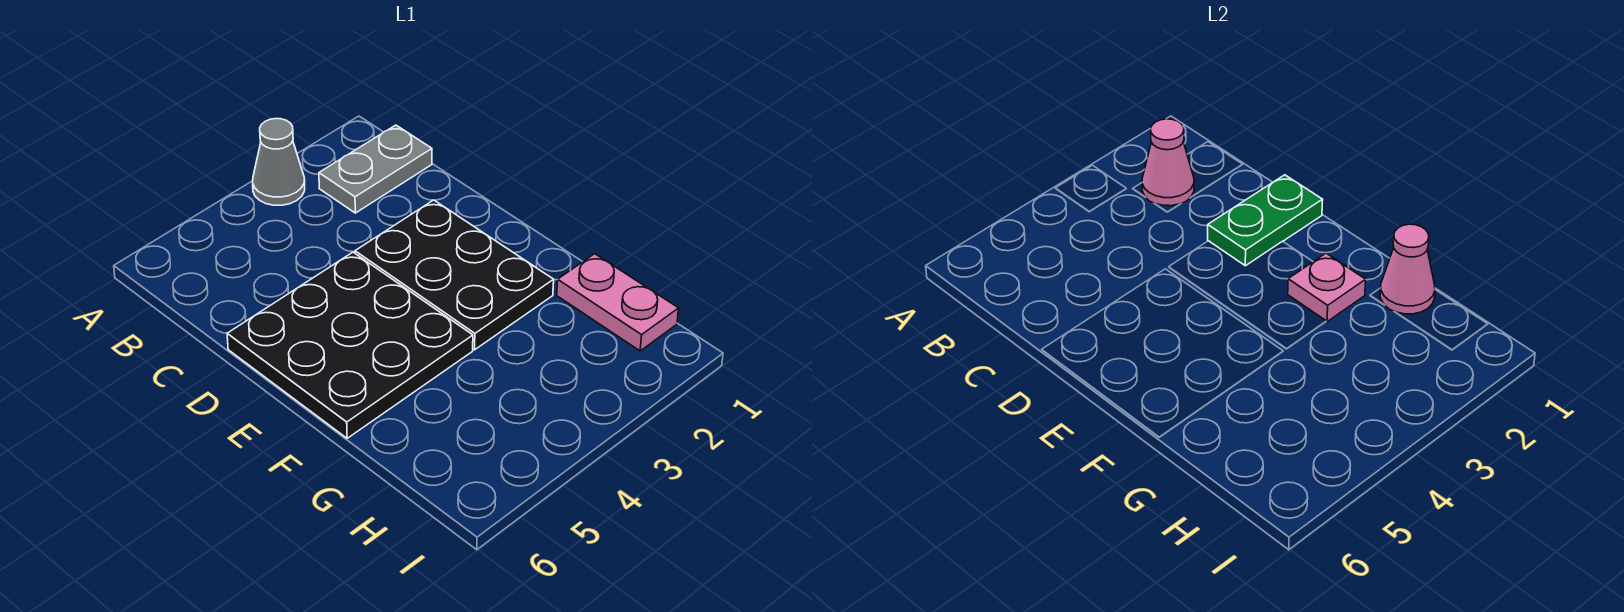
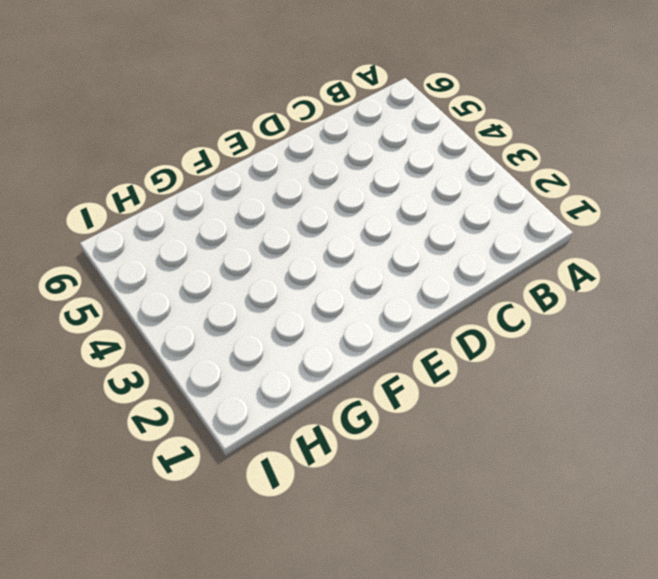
none -> grey 1x1 cone [253,119,305,205]
none -> grey 1x2 plate [319,125,432,213]

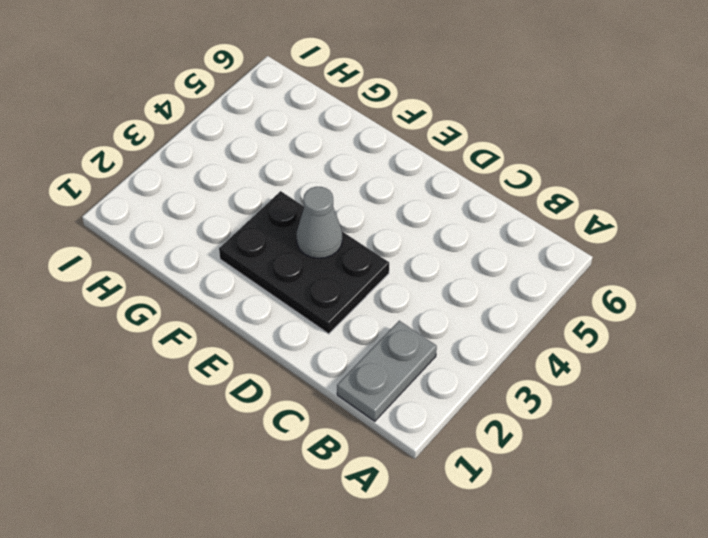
grey 1x1 cone [296,187,342,258] -> grey 1x1 cone moved to [253,119,305,205]
none -> black 3x3 plate [227,252,473,438]
none -> pink 1x2 plate [557,254,679,351]

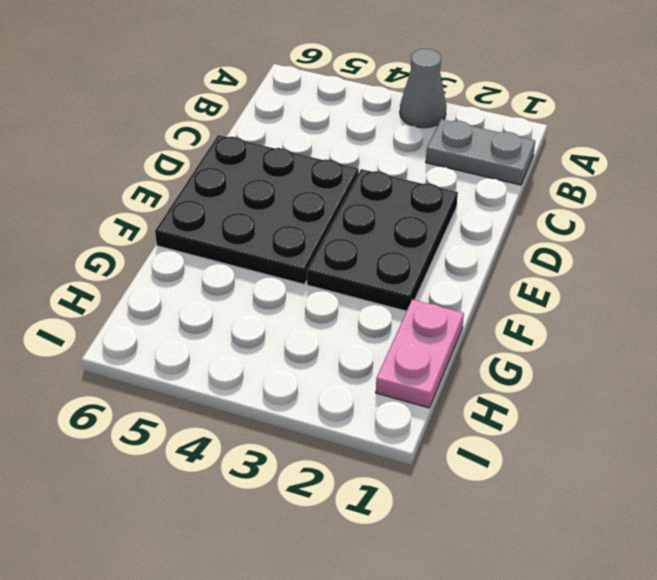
none -> pink 1x1 cone [1142,119,1194,206]
none -> green 1x2 plate [1208,175,1323,266]

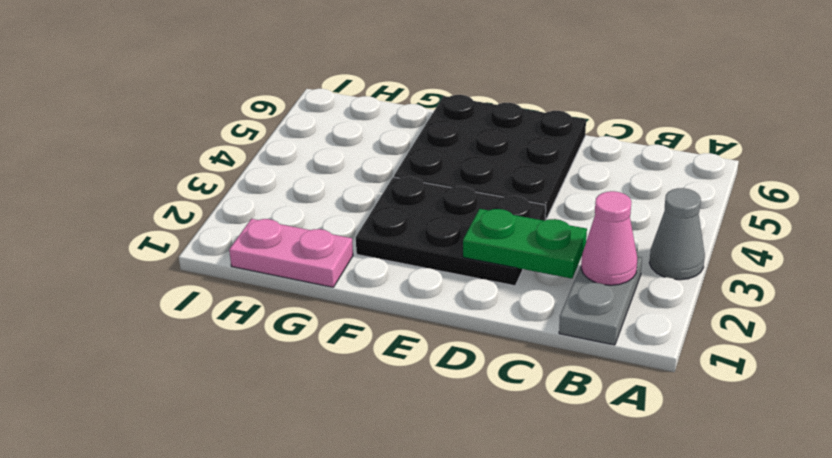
green 1x2 plate [463,209,587,279] -> green 1x2 plate turned to [1208,175,1323,266]
none -> pink 1x1 plate [1288,253,1366,322]
none -> pink 1x1 cone [1380,224,1435,314]

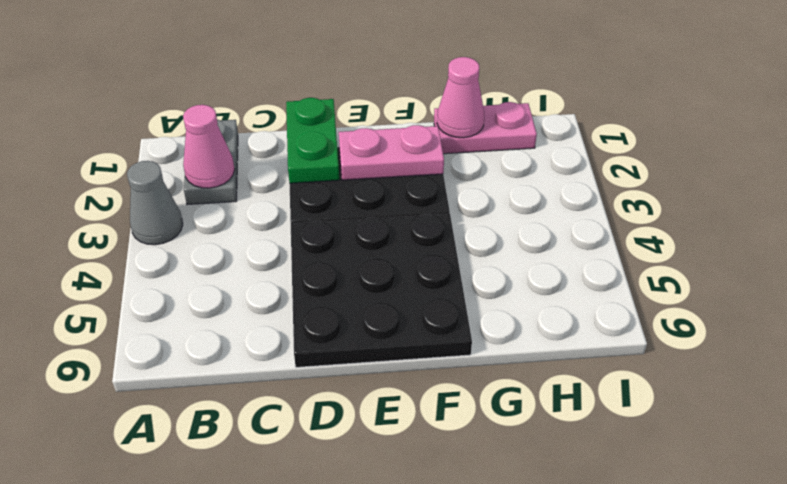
pink 1x2 plate [339,125,444,180] -> pink 1x1 plate [1288,253,1366,322]

